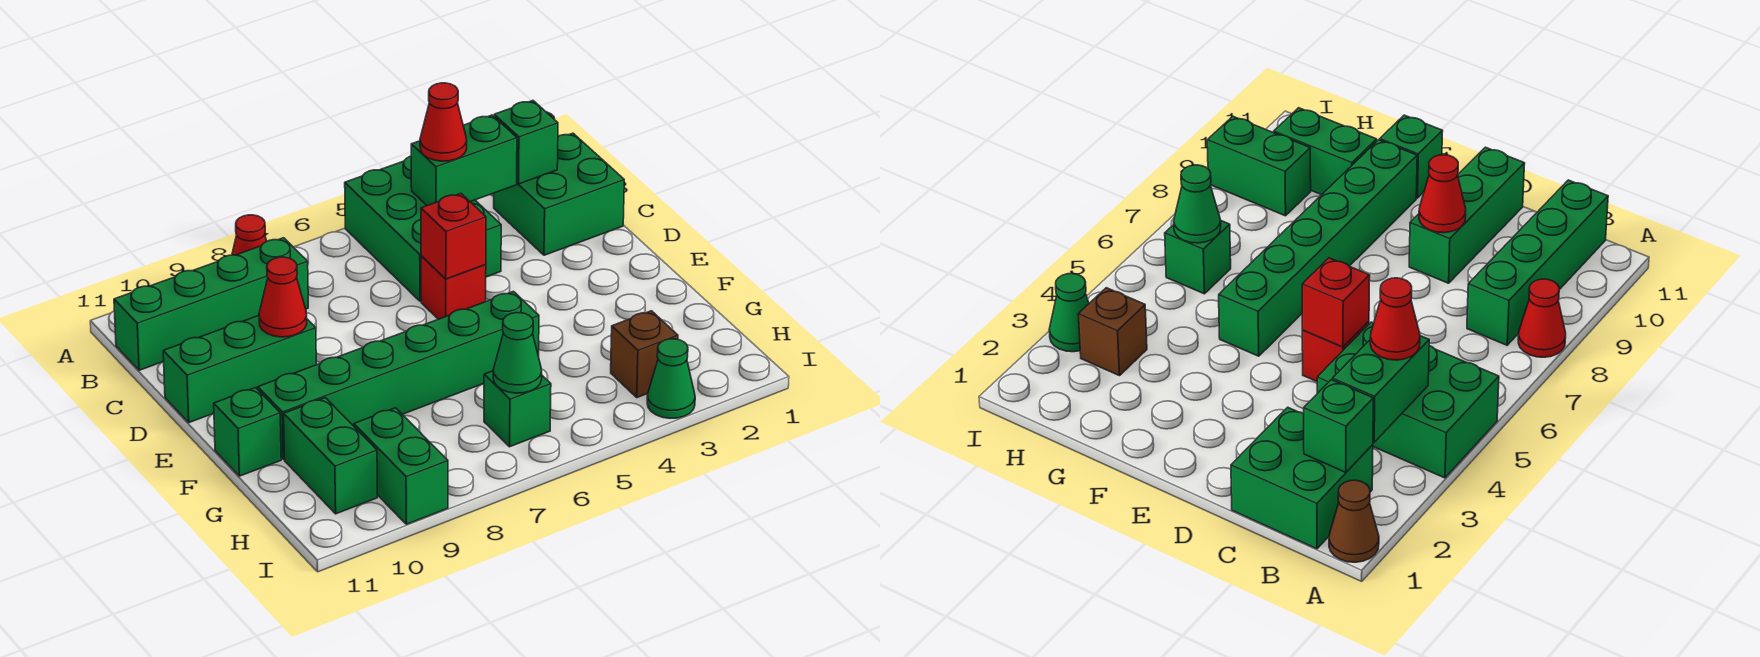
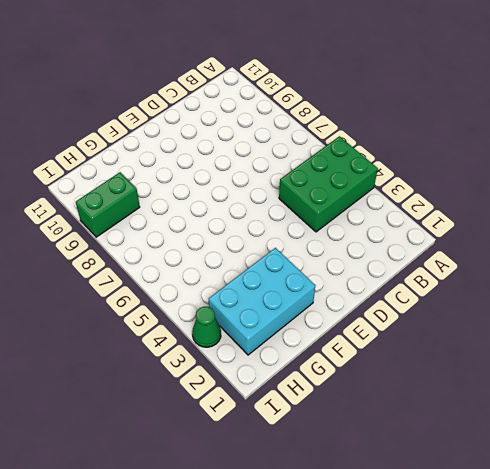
cyan 2x3 brick [209,248,315,355] -> brown 1x1 brick [611,311,678,398]
none -> brown 1x1 cone [1329,480,1379,562]
none -> red 1x1 cone [232,215,267,255]
none -> green 2x2 brick [494,133,624,255]

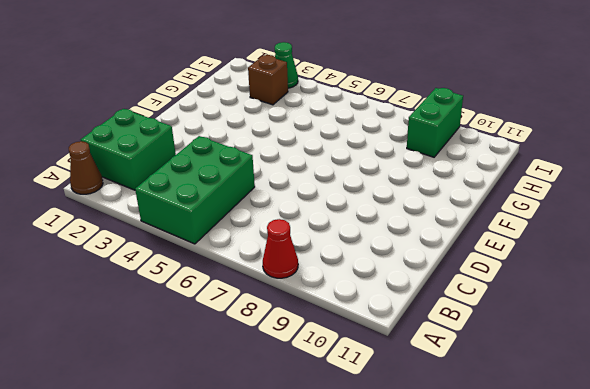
none -> green 1x4 brick [114,238,308,370]
none -> red 1x1 brick [421,256,486,319]
none -> green 1x3 brick [163,315,316,423]

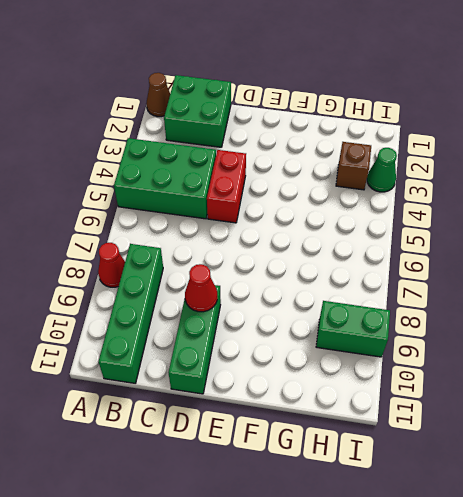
red 1x2 brick [207,150,246,223] -> red 1x1 brick [421,256,486,319]
none -> green 1x6 brick [258,291,539,459]
none -> green 1x1 brick [214,388,281,476]
none -> green 1x2 brick [284,398,377,514]

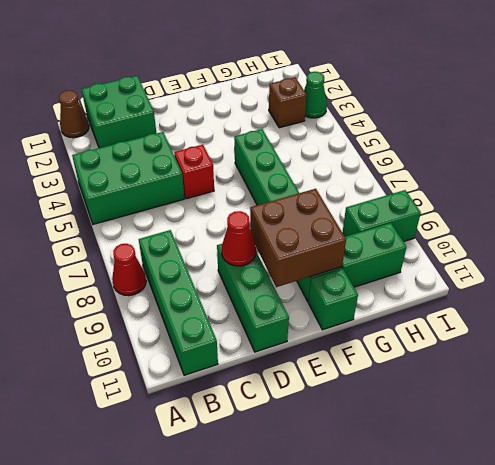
brown 2x2 brick [250,189,346,287] -> none
none -> green 1x1 brick [484,371,551,447]
none -> green 1x1 brick [494,101,558,184]
none -> green 1x2 brick [411,115,517,205]

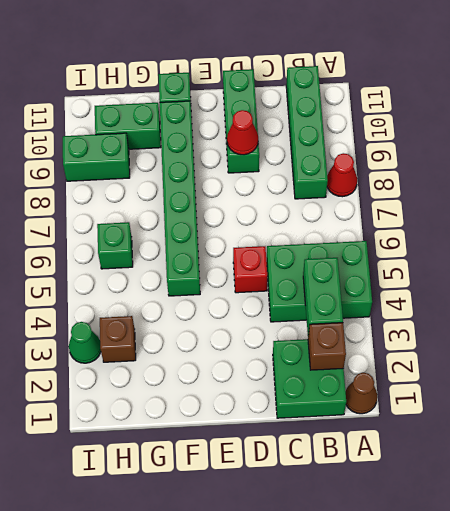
brown 1x1 brick [308,323,346,370] -> green 1x1 brick [494,101,558,184]
none -> red 1x1 brick [421,194,486,279]
none -> green 1x1 cone [493,313,542,393]
none -> red 1x1 cone [420,83,467,161]

